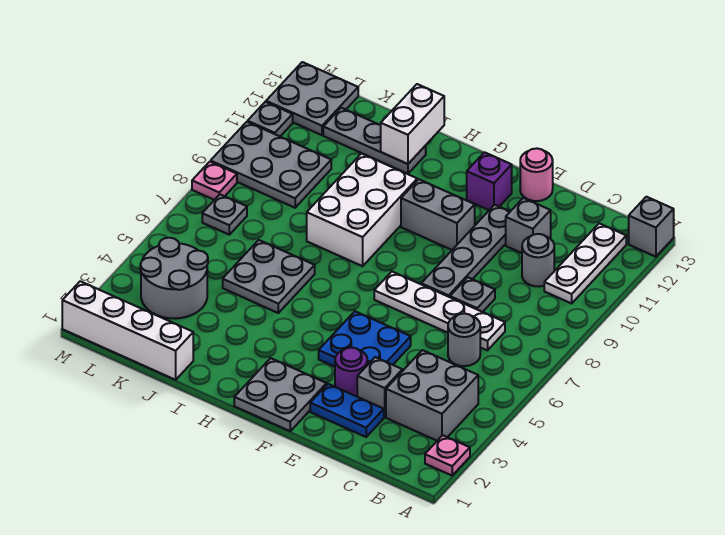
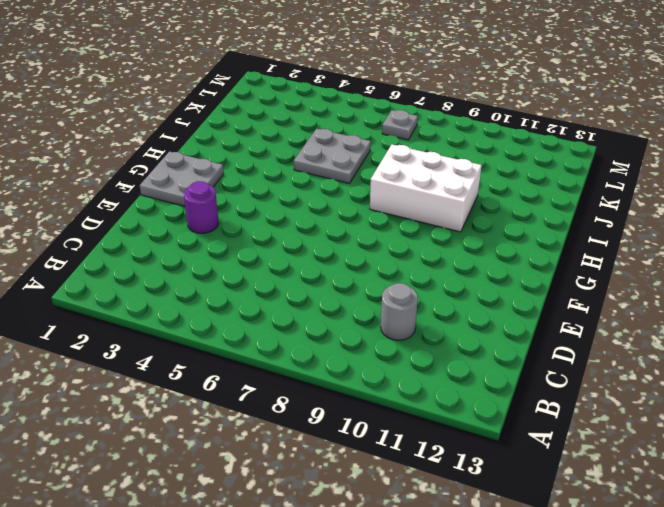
none -> pink 1x1 plate [425,435,470,475]
none -> grey 1x1 brick [629,197,674,257]
none -> grey 2x2 brick [386,350,478,441]

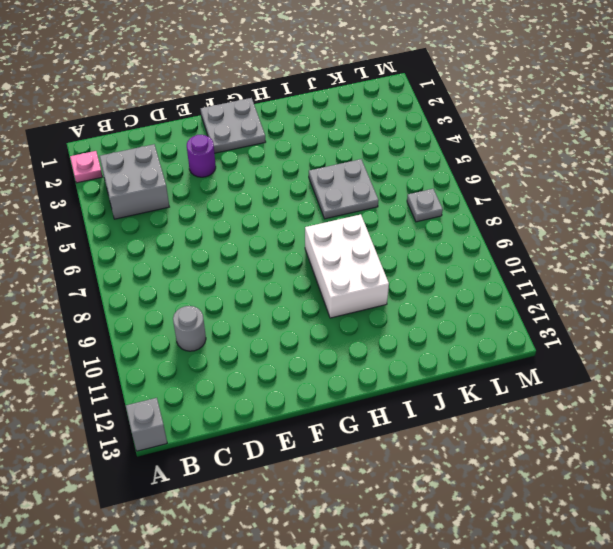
none -> white 1x3 plate [544,223,626,304]
none -> grey 1x1 round brick [448,313,480,366]
none -> white 1x4 plate [374,272,505,350]

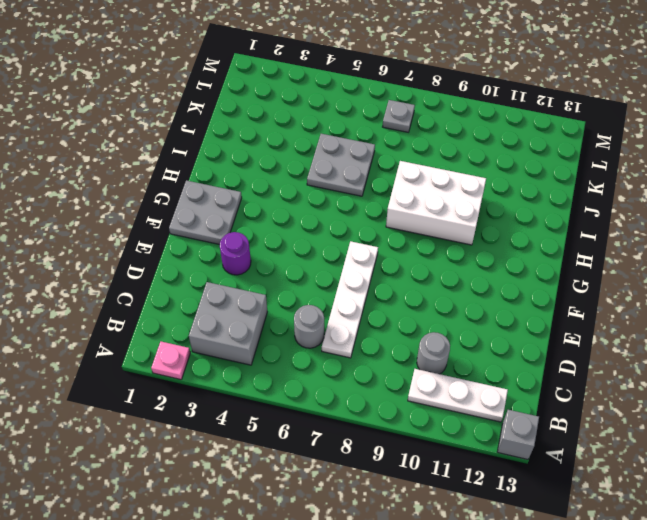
none -> blue 1x2 plate [310,384,384,437]
none -> grey 1x1 brick [357,357,402,417]
none -> grey 1x1 plate [450,277,495,312]

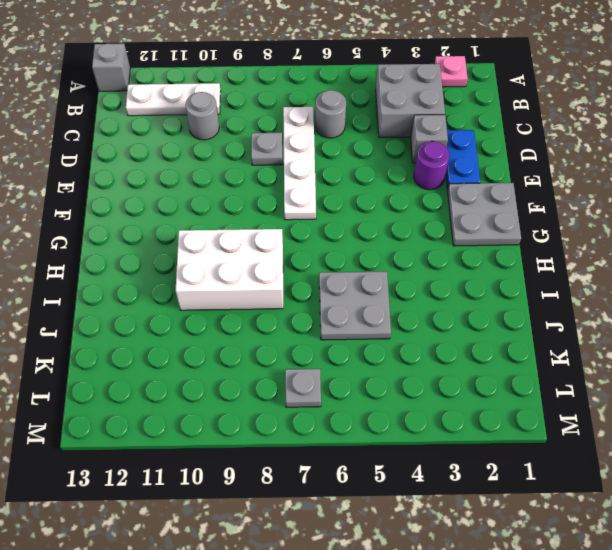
none -> grey 1x1 brick [506,198,551,253]
none -> blue 2x2 plate [319,311,411,367]
none -> grey 1x4 plate [421,205,510,297]

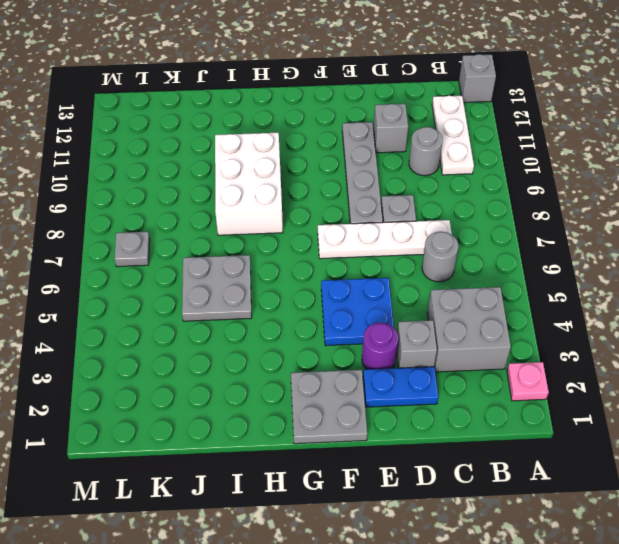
none -> pink 1x1 round brick [520,148,553,201]
none -> grey 1x2 brick [401,179,475,250]
none -> purple 1x1 brick [467,152,512,210]

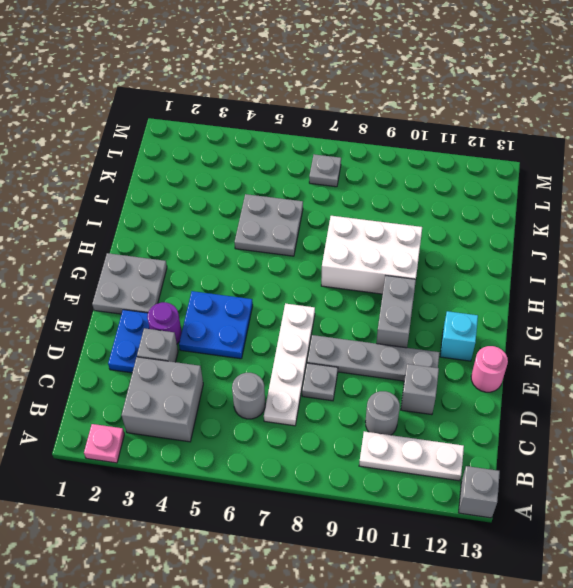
cyan 1x1 brick [440,311,478,361] -> purple 1x1 brick [467,152,512,210]
none -> grey 1x3 plate [323,108,426,174]
none -> white 1x4 brick [62,281,193,380]
none -> grey 2x2 round brick [140,238,208,319]

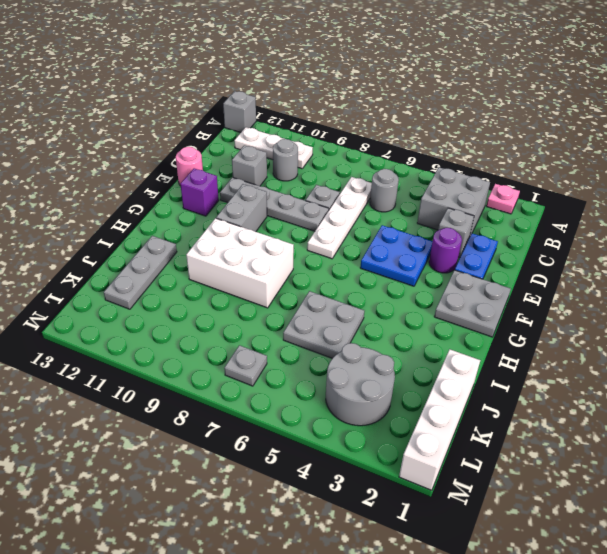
none -> grey 2x3 plate [211,122,331,208]
none -> grey 2x2 plate [266,62,358,135]
none -> pink 1x1 plate [192,162,237,200]

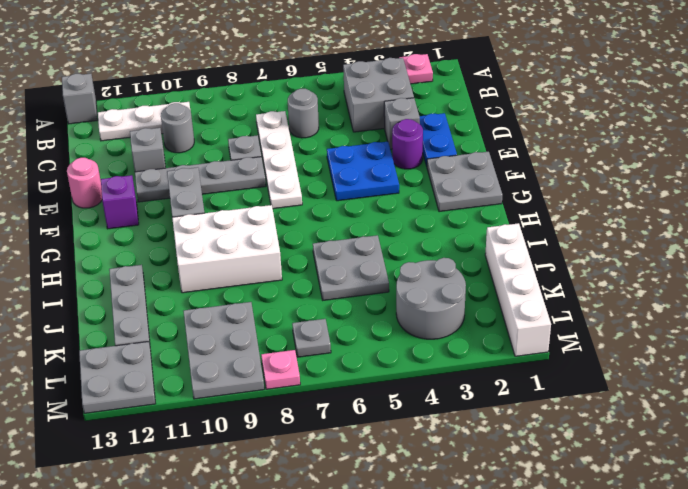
none -> grey 1x1 plate [248,102,293,136]
none -> white 1x2 brick [381,84,444,164]

